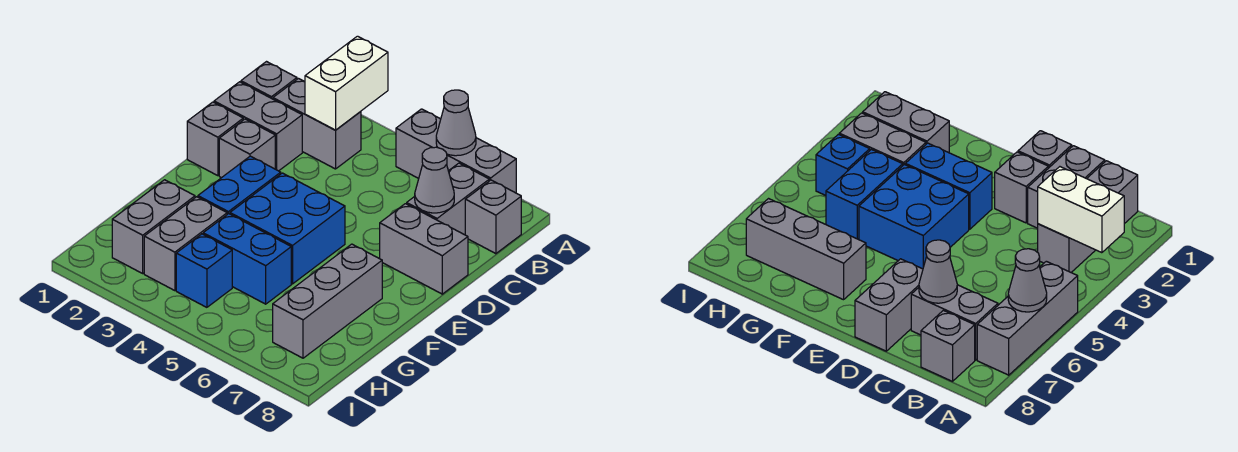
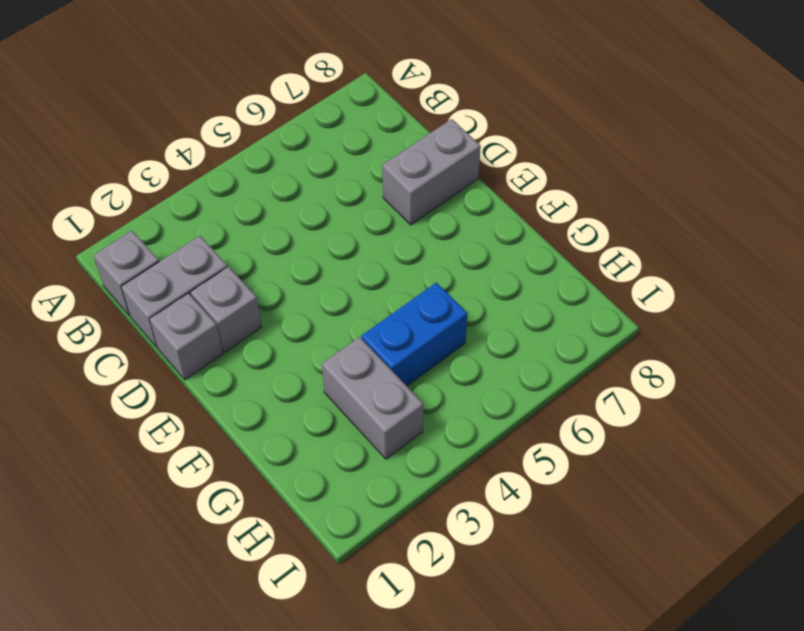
none -> grey 1x3 brick [396,109,516,193]
none -> grey 1x2 brick [273,79,361,169]
none -> grey 1x2 brick [407,163,489,235]

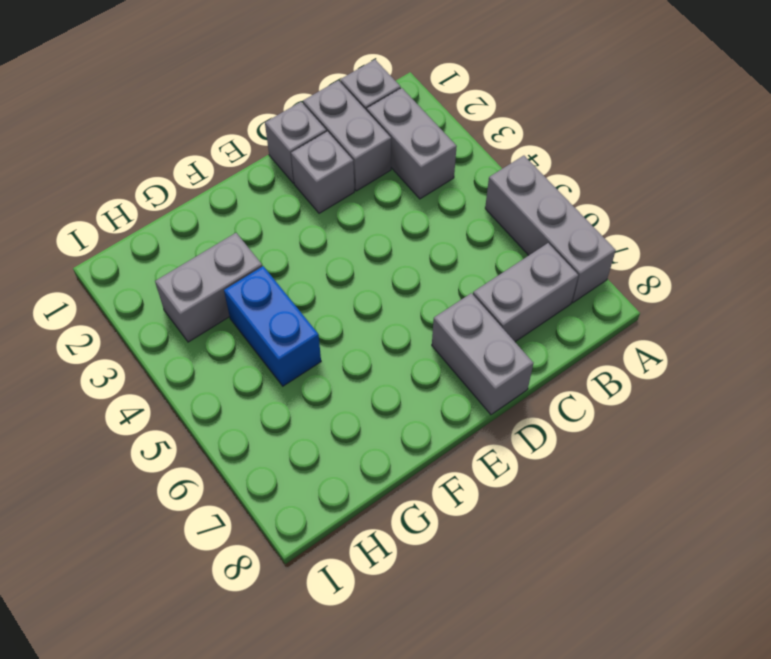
none -> grey 1x1 brick [465,180,521,254]
none -> blue 1x2 brick [198,156,281,214]
none -> blue 2x2 brick [230,173,345,284]

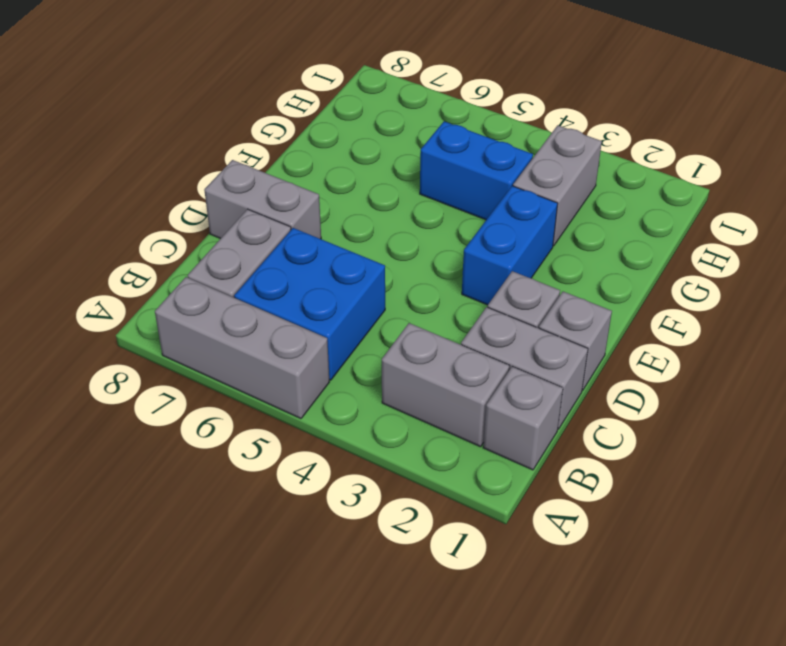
blue 2x2 brick [234,228,385,380] -> blue 2x2 brick moved to [230,173,345,284]
none -> grey 1x1 brick [465,180,521,254]
none -> grey 1x3 brick [273,244,382,358]
none -> grey 1x2 brick [112,180,195,273]

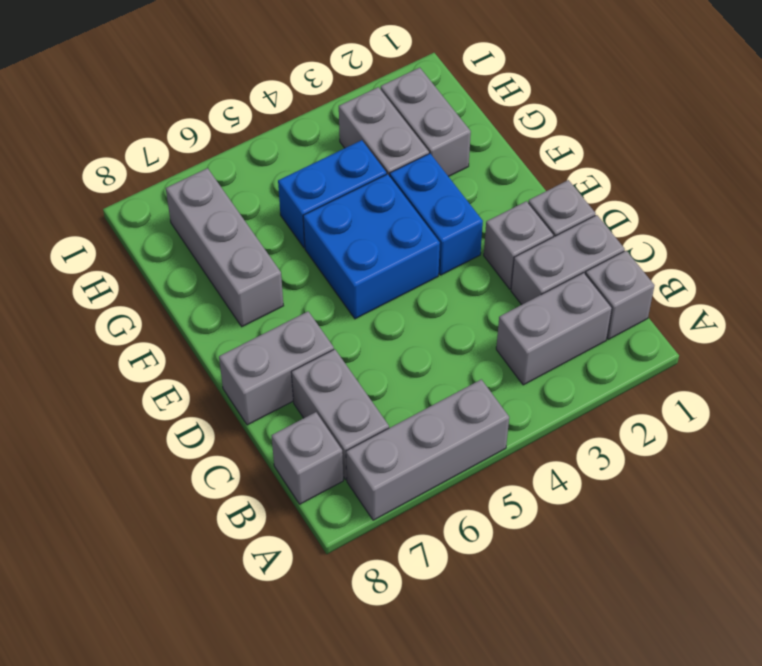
none -> blue 1x1 brick [176,234,232,307]
none -> white 1x2 brick [305,36,388,130]
none -> grey 1x1 cone [436,90,476,156]

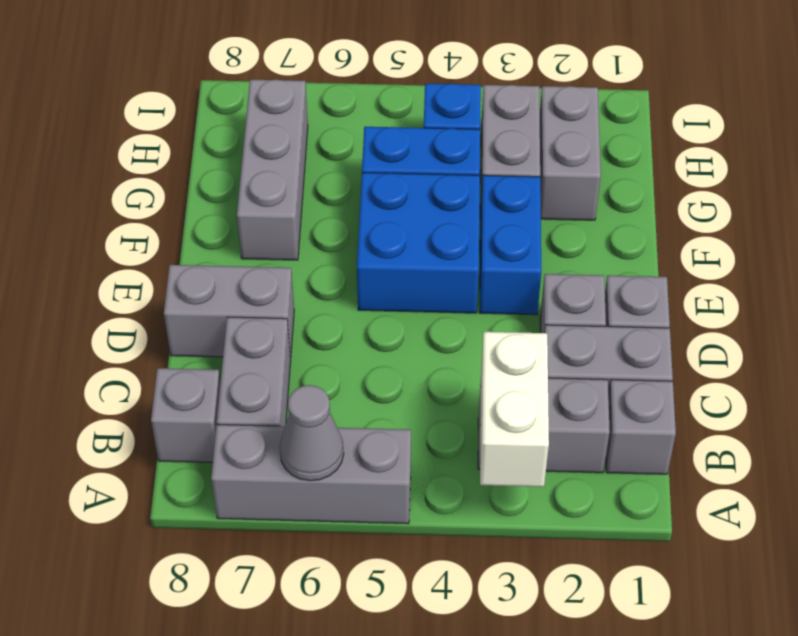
none -> grey 1x1 cone [415,147,454,213]

